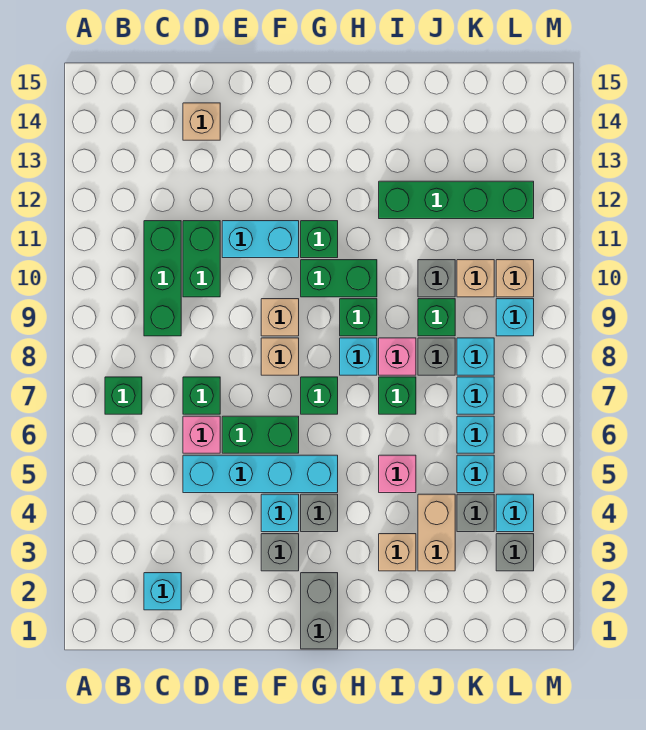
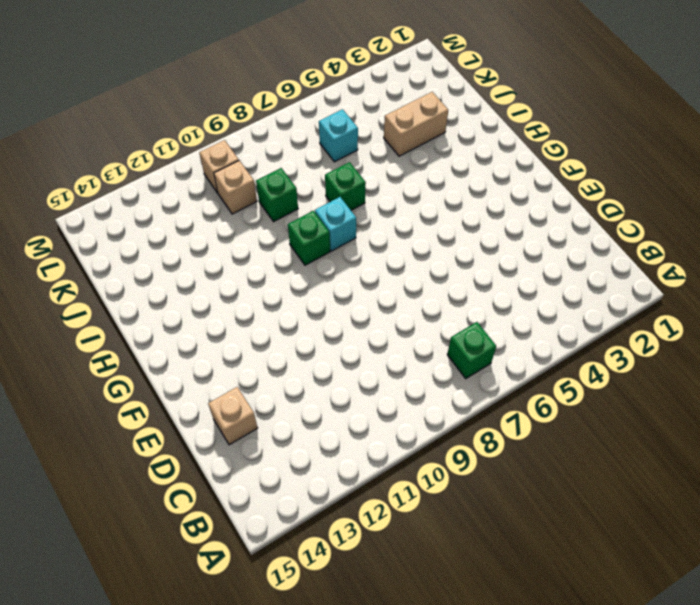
none -> cyan 1x1 brick [144,573,181,610]
none -> green 1x3 brick [144,221,181,336]
none -> cyan 1x4 brick [183,455,338,493]
none -> pink 1x1 brick [183,416,220,453]

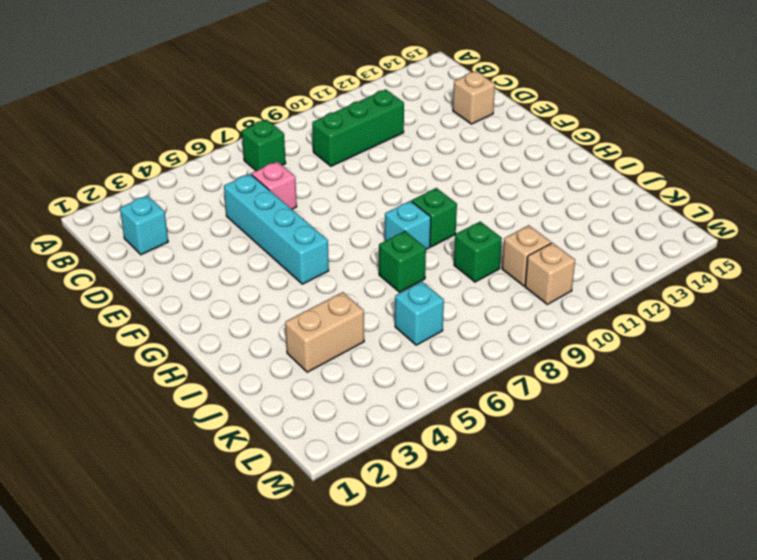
none -> green 1x1 brick [183,377,220,414]
none -> green 1x2 brick [183,221,220,297]
none -> green 1x2 brick [222,416,299,453]
none -> cyan 1x2 brick [222,221,299,258]

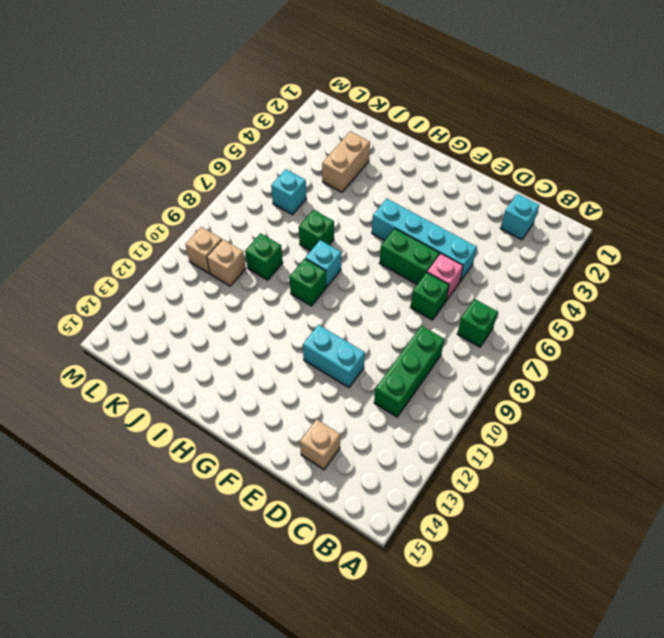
none -> green 1x2 brick [183,221,220,297]
none -> grey 1x1 brick [261,534,299,571]
none -> cyan 1x1 brick [261,494,299,532]
none -> tan 1x1 brick [261,338,299,375]

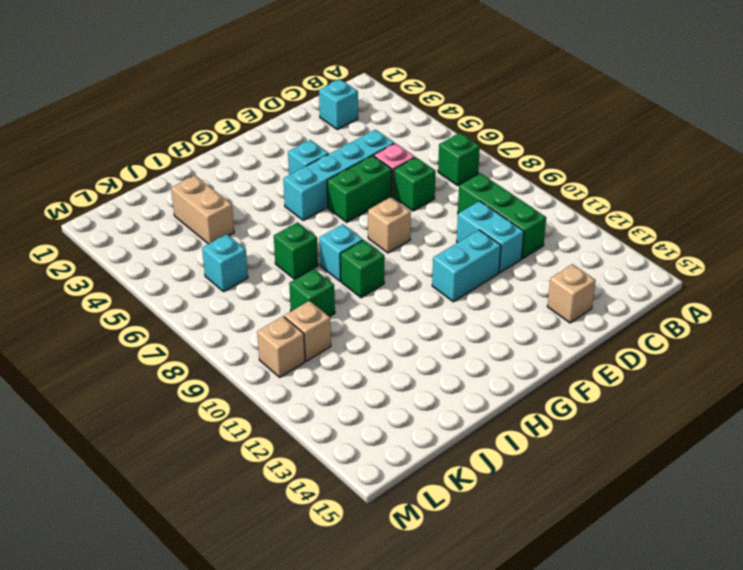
cyan 1x2 brick [457,201,524,273] -> green 1x2 brick [183,221,220,297]
none -> grey 1x1 brick [261,534,299,571]
none -> tan 1x1 brick [261,299,299,336]
none -> grey 1x2 brick [301,573,338,649]
none -> grey 1x1 brick [301,494,338,532]

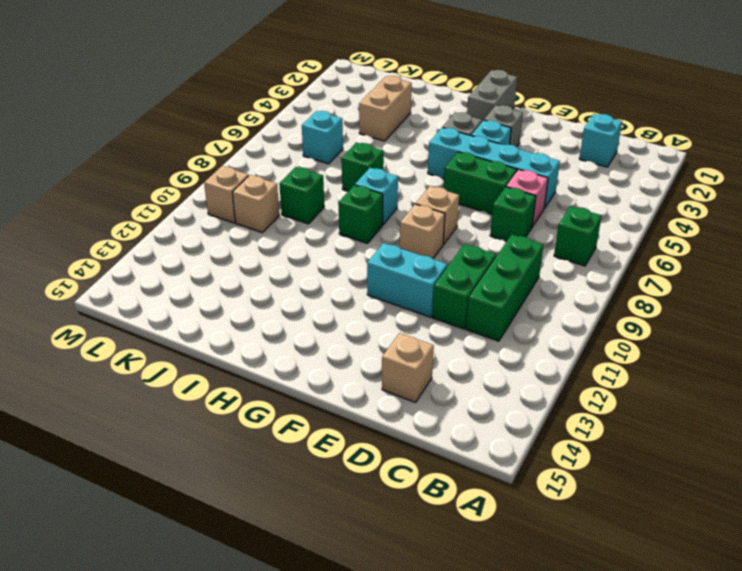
none -> green 1x1 brick [301,377,338,414]
none -> green 1x2 brick [301,260,377,297]
none -> green 1x1 brick [301,221,338,258]
none -> tan 1x1 brick [379,534,416,571]

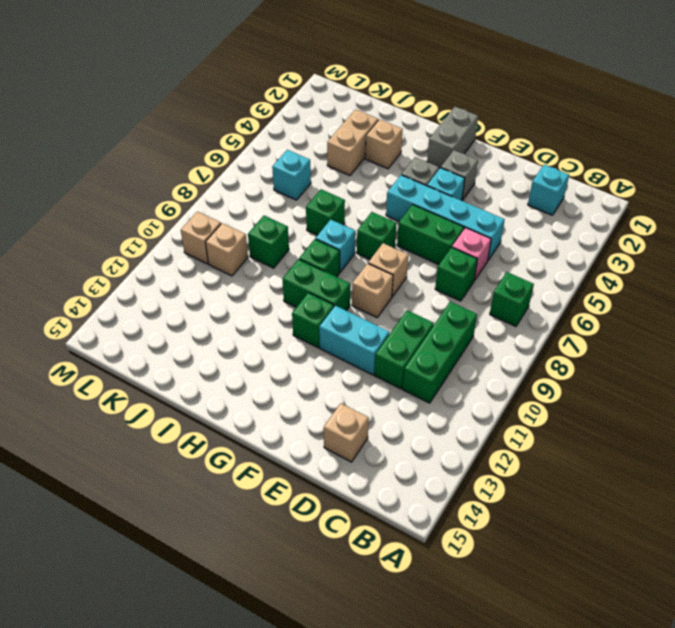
none -> pink 1x1 brick [379,455,416,493]
none -> pink 1x1 brick [379,338,416,375]
none -> green 1x4 brick [379,181,534,219]
none -> grey 1x1 brick [418,338,455,375]

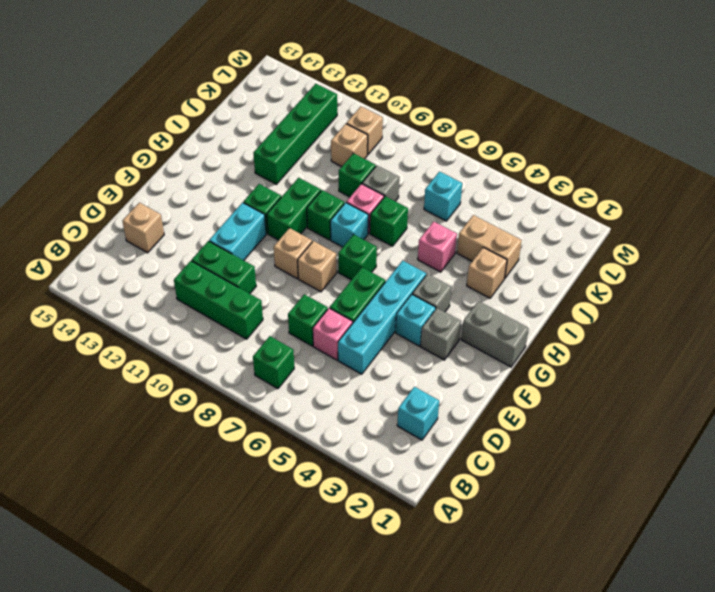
none -> grey 1x1 brick [418,260,455,297]
none -> grey 1x1 brick [457,494,494,532]
none -> cyan 1x1 brick [457,455,494,493]
none -> cyan 1x1 brick [457,377,494,414]

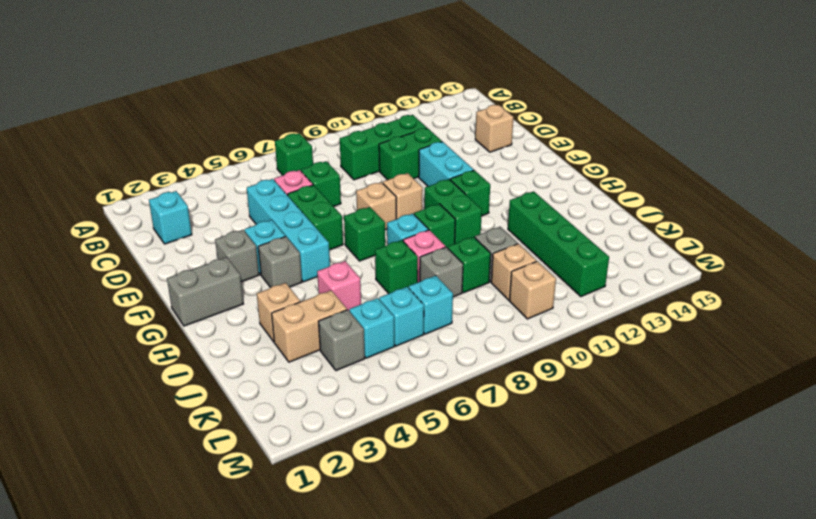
none -> cyan 1x1 brick [457,338,494,375]
none -> grey 1x1 brick [496,534,534,571]
none -> cyan 1x1 brick [496,494,534,532]
none -> cyan 1x1 brick [496,299,534,336]

